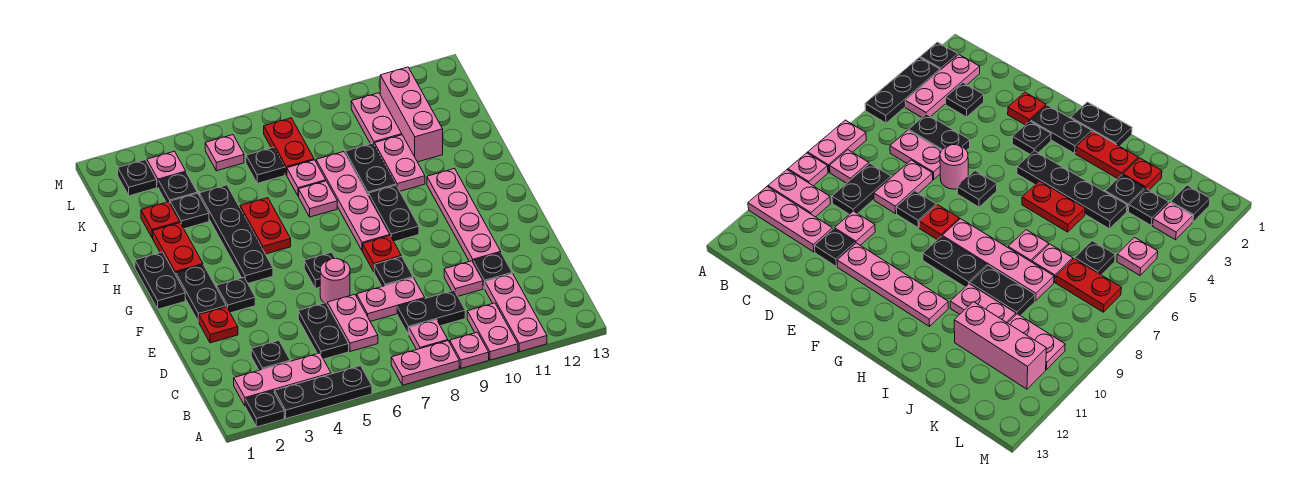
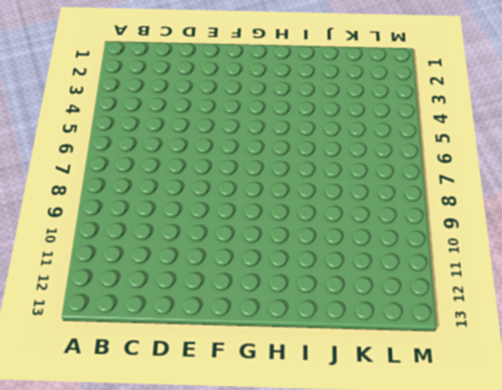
none -> black 1x1 plate [245,391,284,427]
none -> black 1x3 plate [275,366,372,419]
none -> pink 1x2 plate [391,341,459,385]
none -> pink 1x1 plate [450,332,489,368]

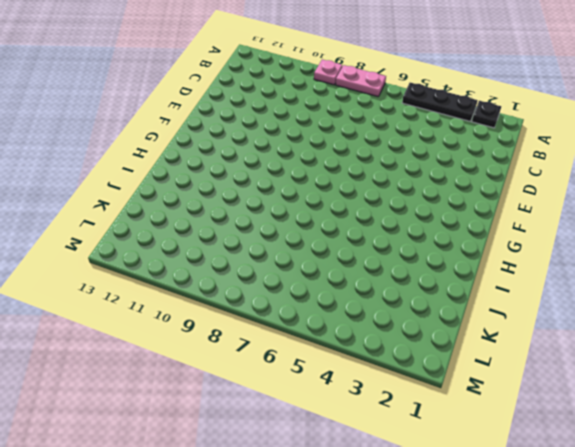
none -> pink 1x2 plate [467,303,518,360]
none -> pink 1x3 plate [485,274,547,352]
none -> pink 1x3 plate [234,353,331,405]
none -> pink 1x1 plate [409,320,448,350]

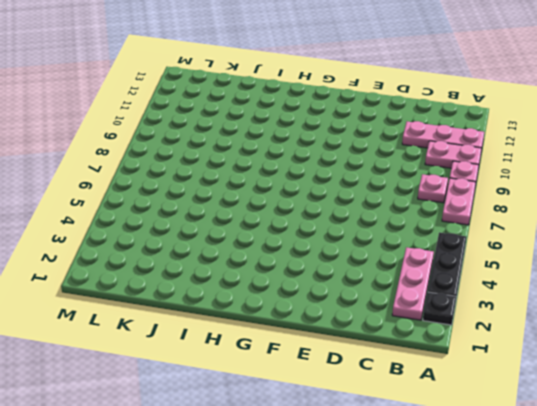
none -> black 1x1 plate [251,341,290,370]
none -> black 1x2 plate [298,303,349,359]
none -> pink 1x2 plate [327,294,378,352]
none -> black 1x2 plate [397,290,465,335]

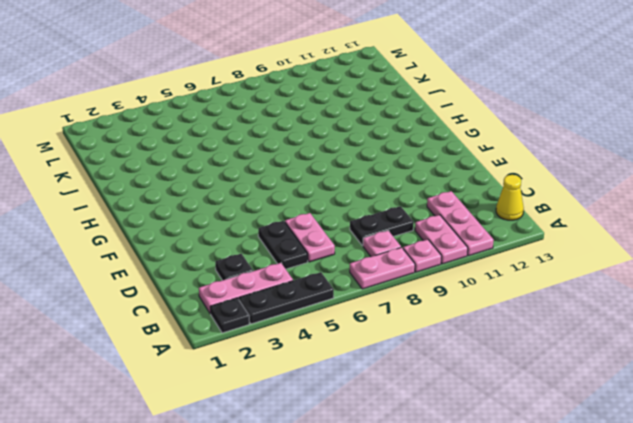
yellow 1x1 cone [496,175,524,220] -> none
none -> pink 1x2 plate [357,278,425,321]
none -> pink 1x1 plate [444,261,483,296]
none -> black 1x1 plate [473,253,512,289]
none -> red 1x1 plate [199,307,238,343]

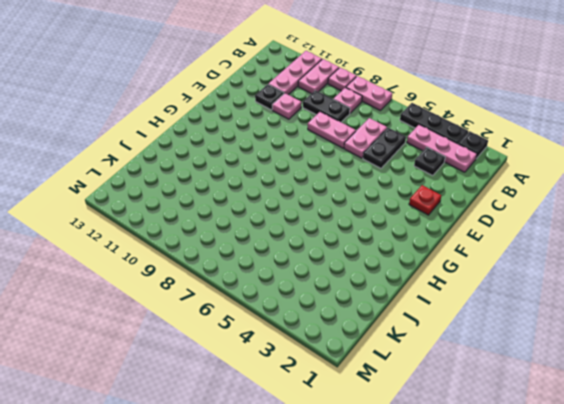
none -> pink 1x1 round brick [320,258,350,304]
none -> black 1x1 plate [374,257,413,286]
none -> pink 1x4 plate [427,169,501,262]
none -> black 1x2 plate [176,265,226,322]

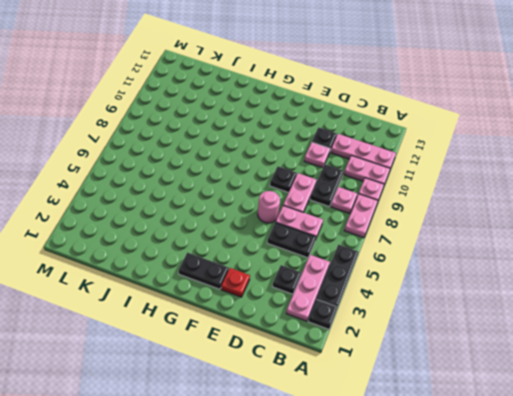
none -> pink 1x4 plate [427,169,501,262]
none -> black 1x1 plate [217,278,255,313]
none -> black 1x1 plate [304,252,335,288]
none -> red 1x1 plate [363,236,401,271]

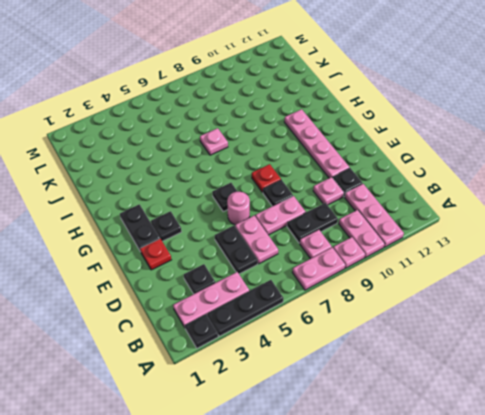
none -> black 1x2 plate [135,252,185,309]
none -> black 1x4 plate [199,185,273,283]
none -> pink 1x4 plate [316,152,390,251]
none -> black 1x2 plate [369,185,419,242]

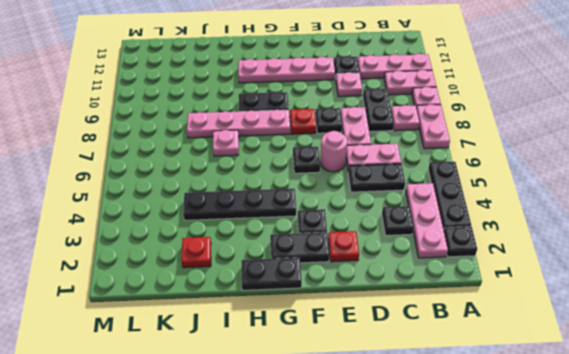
none -> red 1x2 plate [153,223,203,275]
none -> red 1x2 plate [240,198,291,254]
none -> black 1x2 plate [345,143,396,196]
none -> pink 1x2 plate [375,135,425,191]

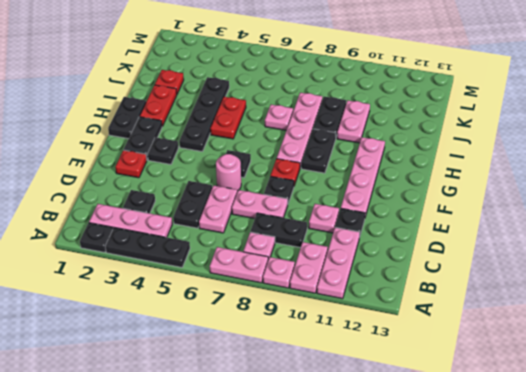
none -> black 1x1 plate [170,193,209,229]
none -> pink 1x1 plate [287,160,326,196]
none -> pink 1x3 brick [380,67,443,162]
none -> black 1x1 plate [159,172,197,203]

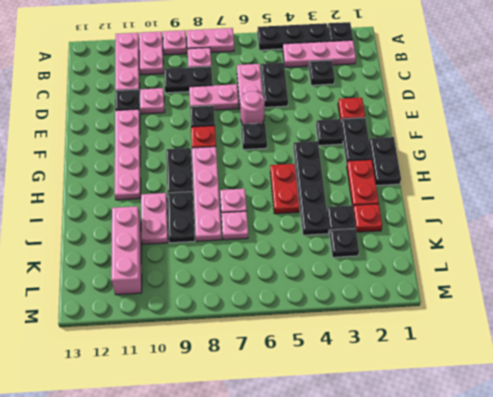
none -> black 1x1 plate [246,147,285,183]
none -> red 1x2 plate [264,118,314,175]
none -> pink 1x2 plate [351,93,402,145]
none -> black 1x1 plate [118,160,157,196]

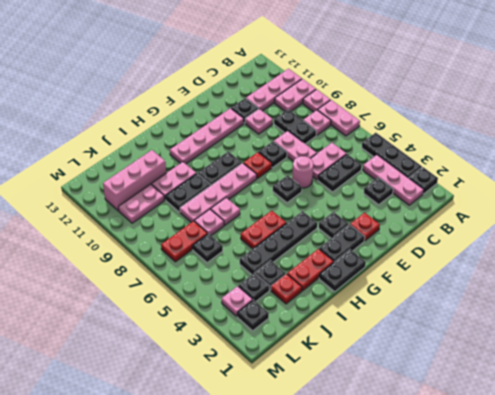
none -> pink 1x1 plate [205,135,244,171]

